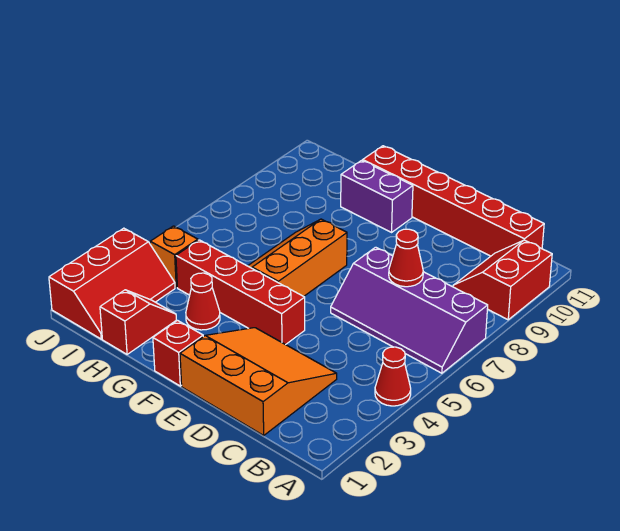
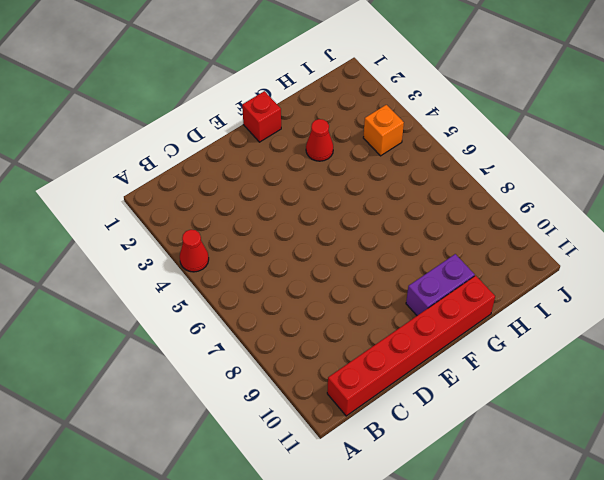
none -> purple 2x4 slope [331,247,488,373]
none -> red 2x2 slope [453,240,552,320]
none -> orange 3x3 slope [180,328,337,435]

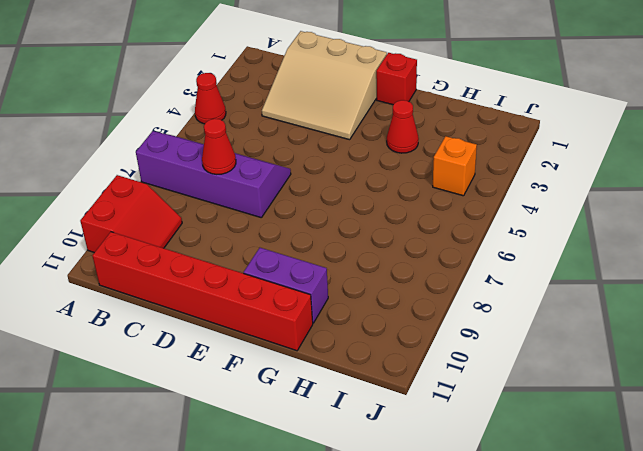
tan 3x3 slope [262,31,387,140] -> orange 3x3 slope [180,328,337,435]
none -> red 1x4 brick [176,240,305,345]
none -> orange 2x3 slope [248,219,347,296]
none -> red 1x2 slope [100,290,176,354]

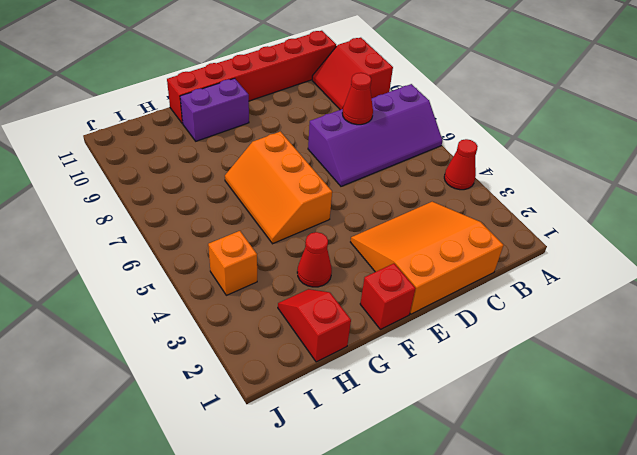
none -> red 1x4 brick [176,240,305,345]
none -> red 2x3 slope [49,228,175,339]

